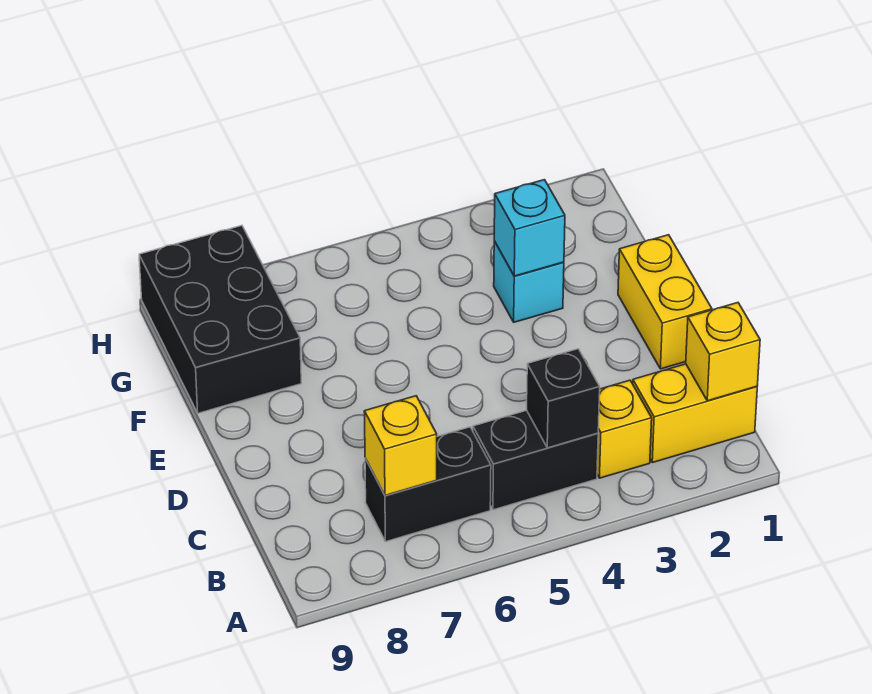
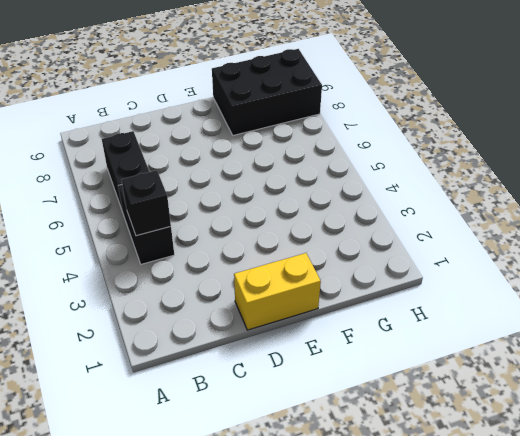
none -> yellow 1x2 brick [633,364,757,463]
none -> yellow 1x1 brick [597,380,652,478]

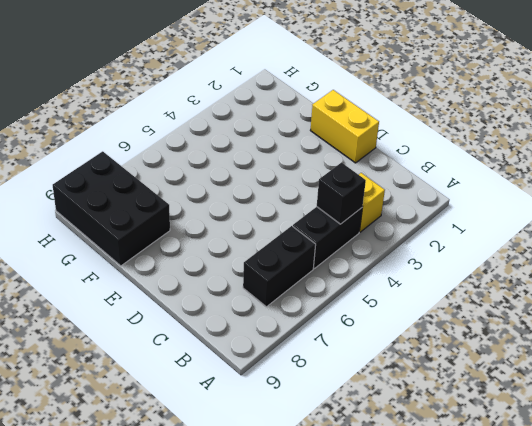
none -> yellow 1x2 brick [633,364,757,463]
none -> cyan 1x1 brick [494,241,564,322]

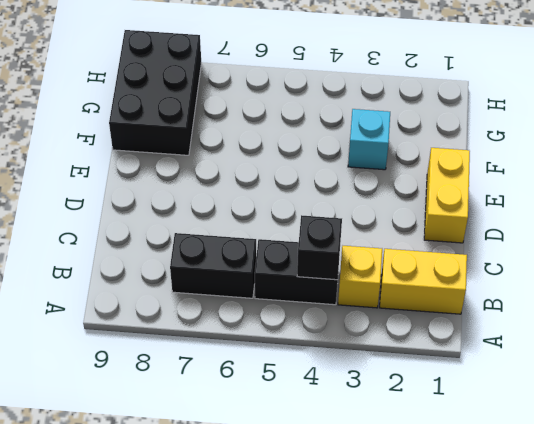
none -> yellow 1x1 brick [686,303,760,401]
none -> yellow 1x1 brick [364,396,437,496]

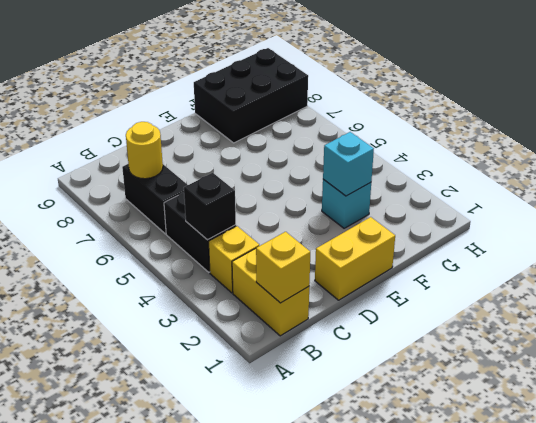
yellow 1x1 round brick [126,122,163,179] -> yellow 1x1 brick [364,396,437,496]

